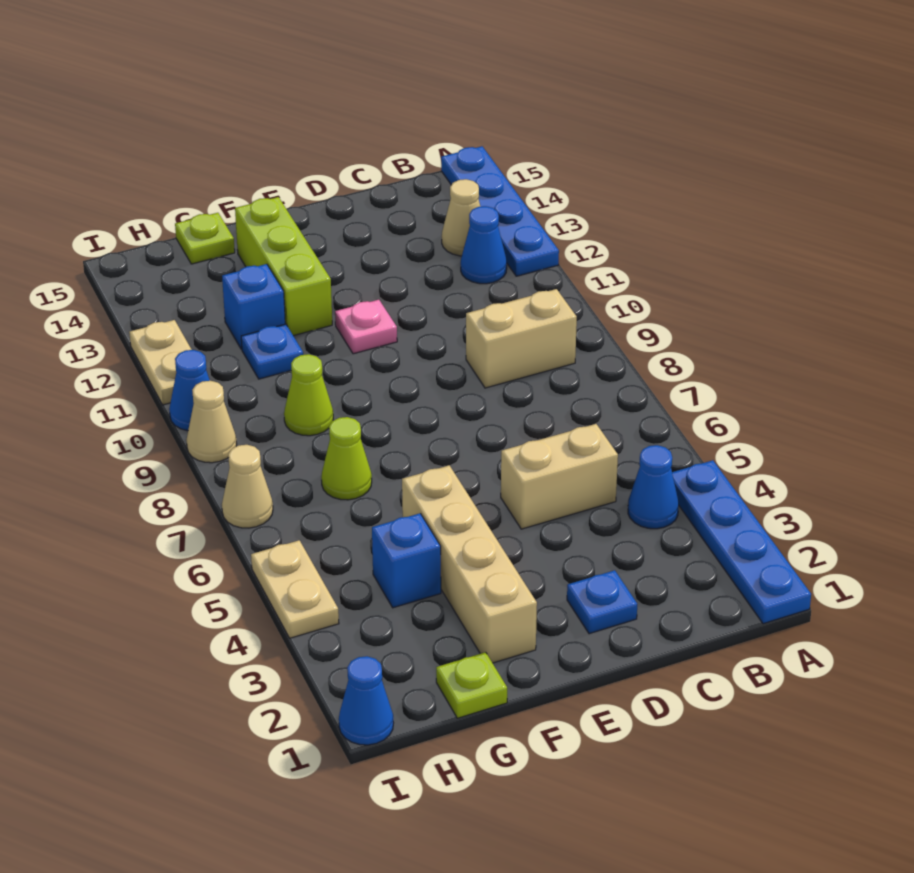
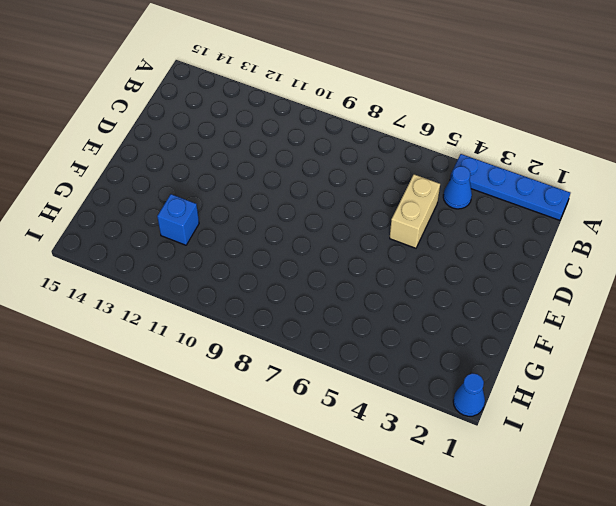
none -> blue 1x4 plate [441,146,559,276]
none -> tan 1x2 brick [466,289,577,388]
none -> blue 1x1 cone [461,206,507,284]

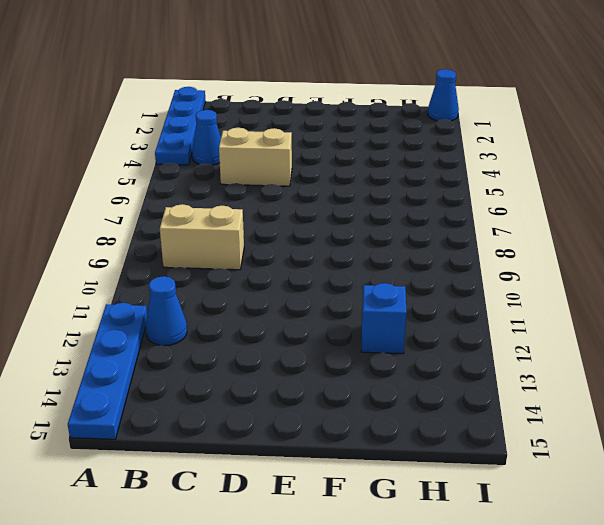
none -> tan 1x1 cone [442,179,480,256]
none -> blue 1x1 plate [567,570,637,634]
none -> pink 1x1 plate [335,300,397,354]

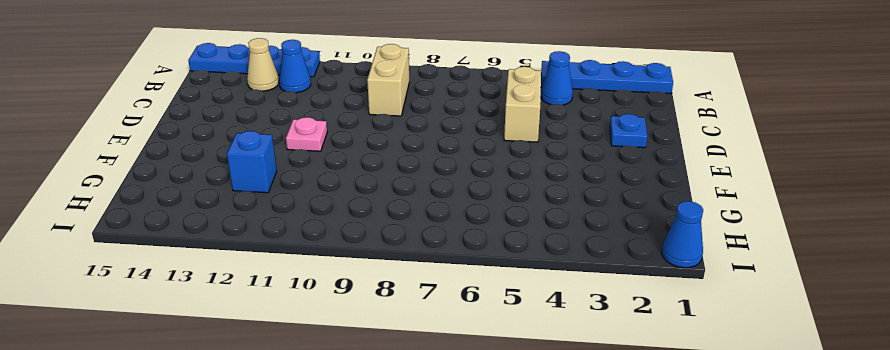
none -> tan 1x4 brick [402,465,537,663]
none -> lime 1x3 brick [235,197,332,336]
none -> lime 1x1 plate [436,652,507,718]

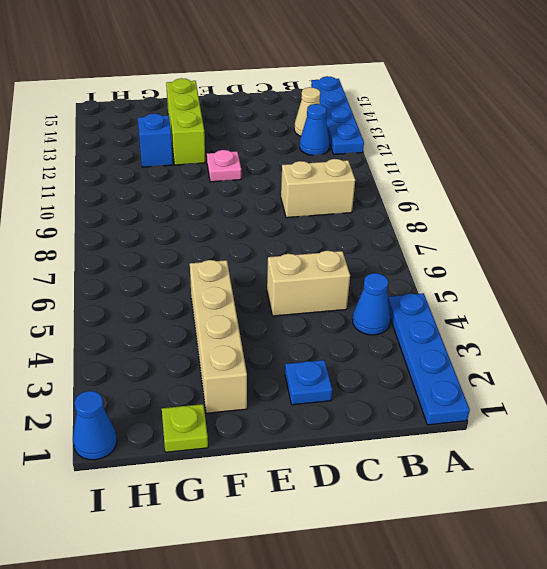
none -> blue 1x1 brick [372,513,441,608]
none -> lime 1x1 cone [321,417,372,500]
none -> lime 1x1 cone [284,354,333,436]

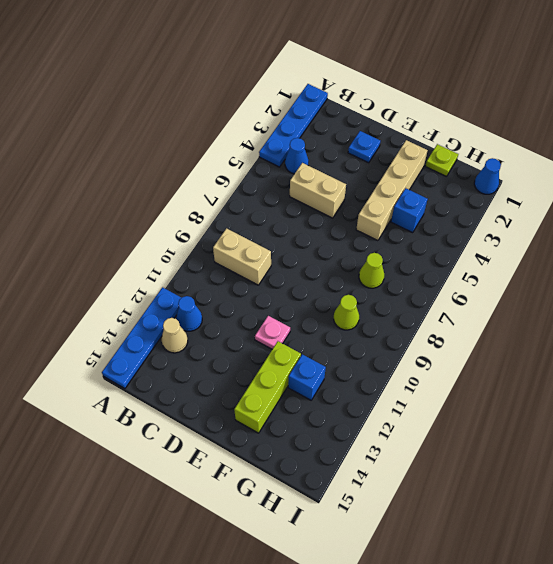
none -> blue 1x1 plate [241,324,303,379]
none -> lime 1x1 plate [175,213,235,264]
none -> tan 1x2 plate [251,540,339,638]

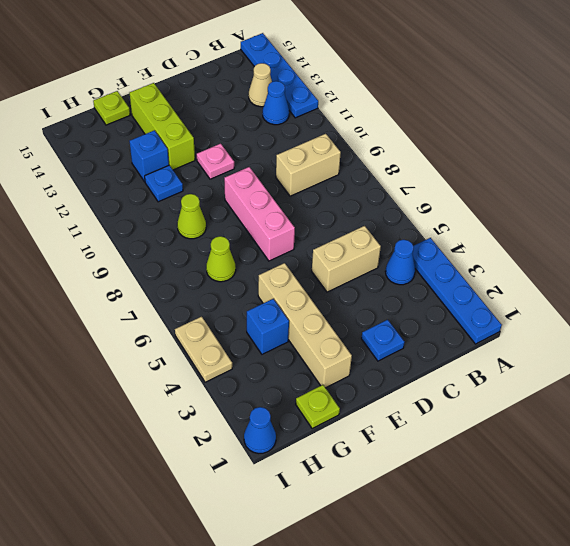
pink 1x3 brick [224,167,295,261] -> none
none -> tan 1x1 cone [222,445,273,528]
none -> tan 1x1 cone [187,381,237,463]
none -> blue 1x1 cone [169,350,210,431]

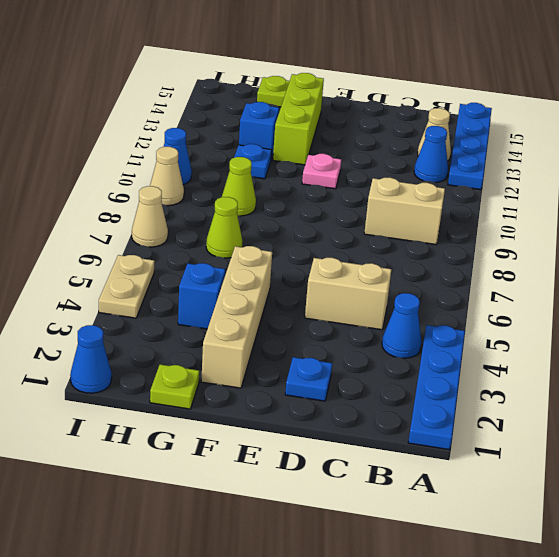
none -> tan 1x2 plate [129,320,192,405]

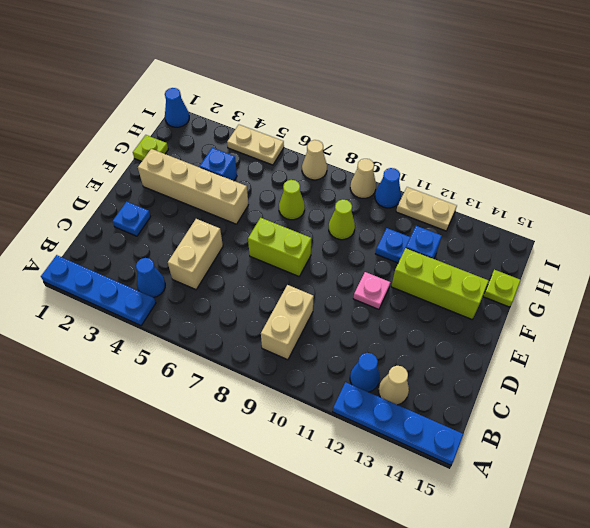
lime 1x2 brick [248,218,311,276] -> none

